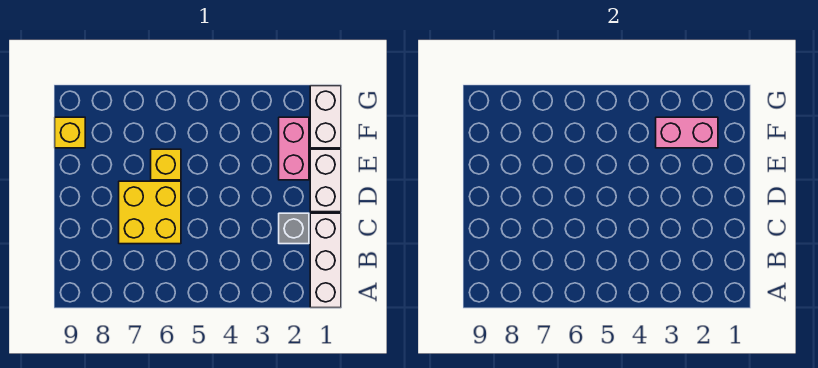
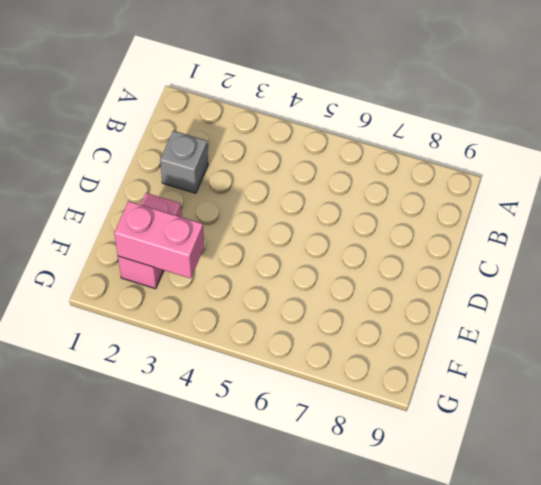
none -> white 1x3 brick [310,213,341,308]
none -> yellow 2x2 brick [119,181,181,244]

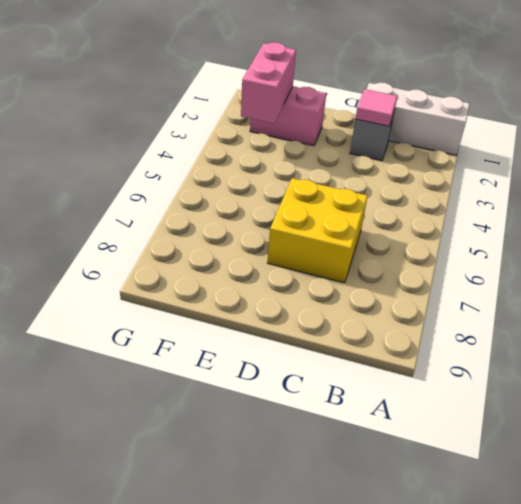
pink 1x1 tile [355,89,397,126] -> none
none -> white 1x2 brick [310,149,341,212]
none -> yellow 1x1 brick [151,149,181,180]

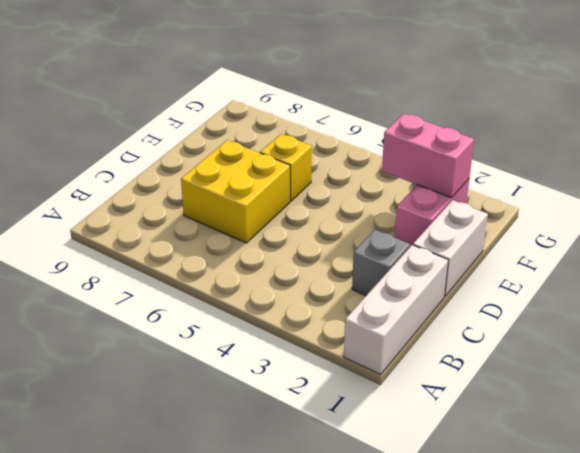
none -> white 1x2 brick [310,86,341,148]
none -> yellow 1x1 brick [55,117,85,148]

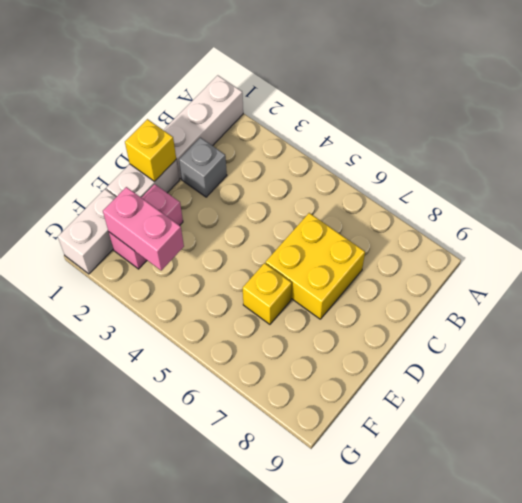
yellow 1x1 brick [125,119,176,181] -> yellow 1x1 brick moved to [55,117,85,148]

